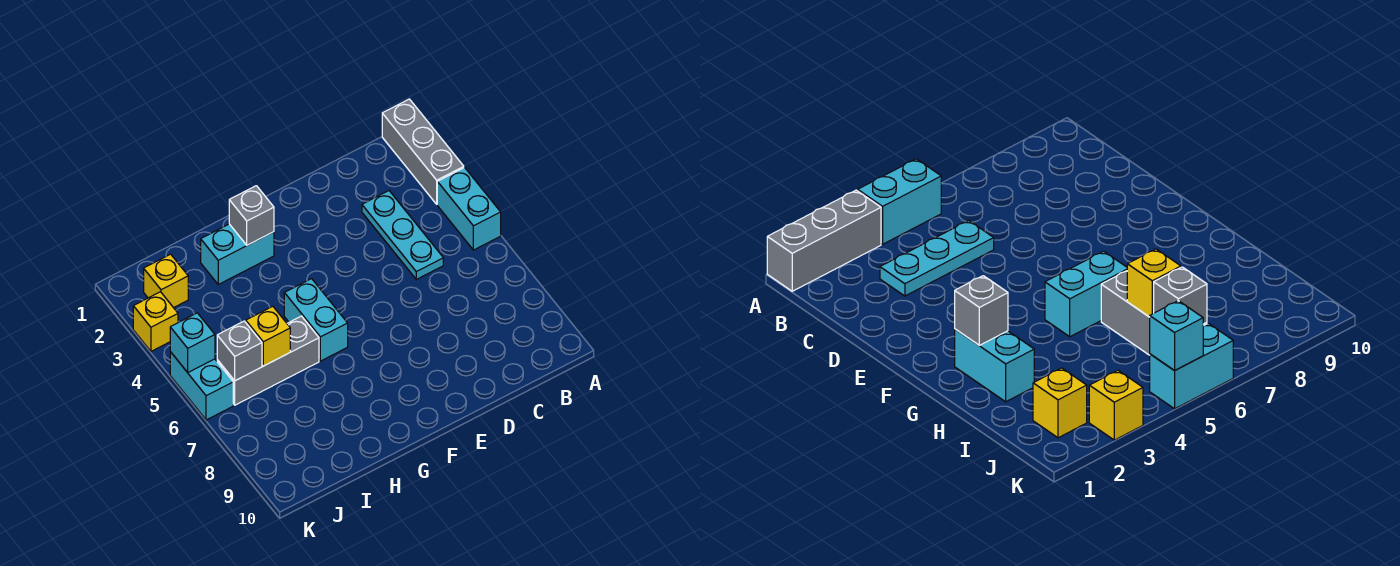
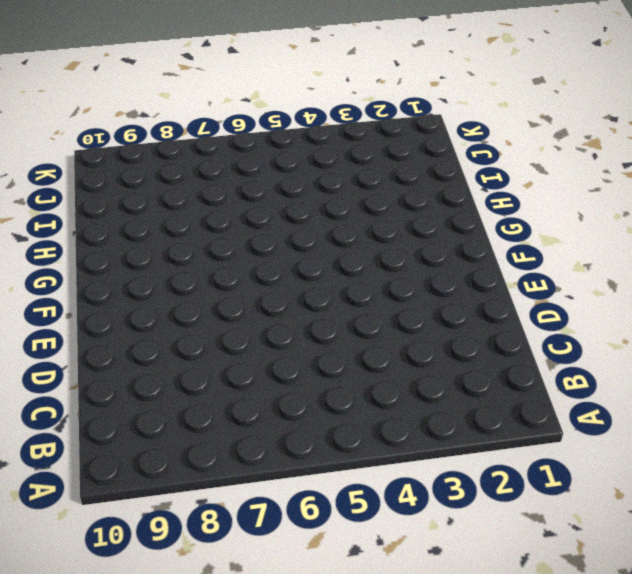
none -> grey 1x3 brick [382,99,464,204]
none -> cyan 1x2 brick [437,168,501,250]
none -> cyan 1x3 plate [362,191,443,279]

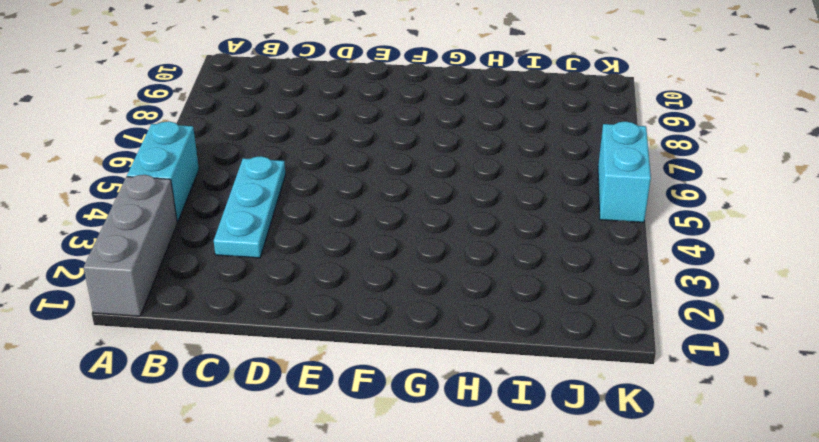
none -> cyan 1x2 brick [201,224,274,284]
none -> cyan 1x2 brick [284,279,348,361]
none -> grey 1x3 brick [217,316,319,405]

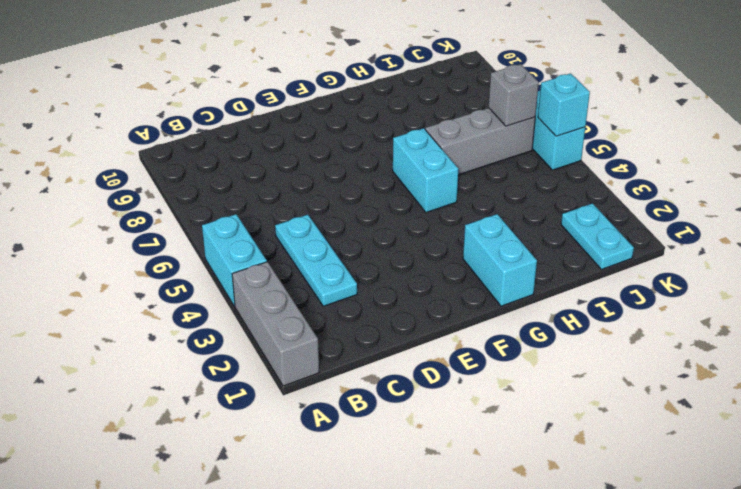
cyan 1x2 brick [463,214,537,306] -> cyan 1x2 brick turned to [201,224,274,284]
cyan 1x2 plate [561,203,634,269] -> yellow 1x1 brick [144,254,188,308]
none -> yellow 1x1 brick [133,292,178,351]
none -> grey 1x1 brick [229,186,274,245]
none -> yellow 1x1 brick [246,306,290,366]

